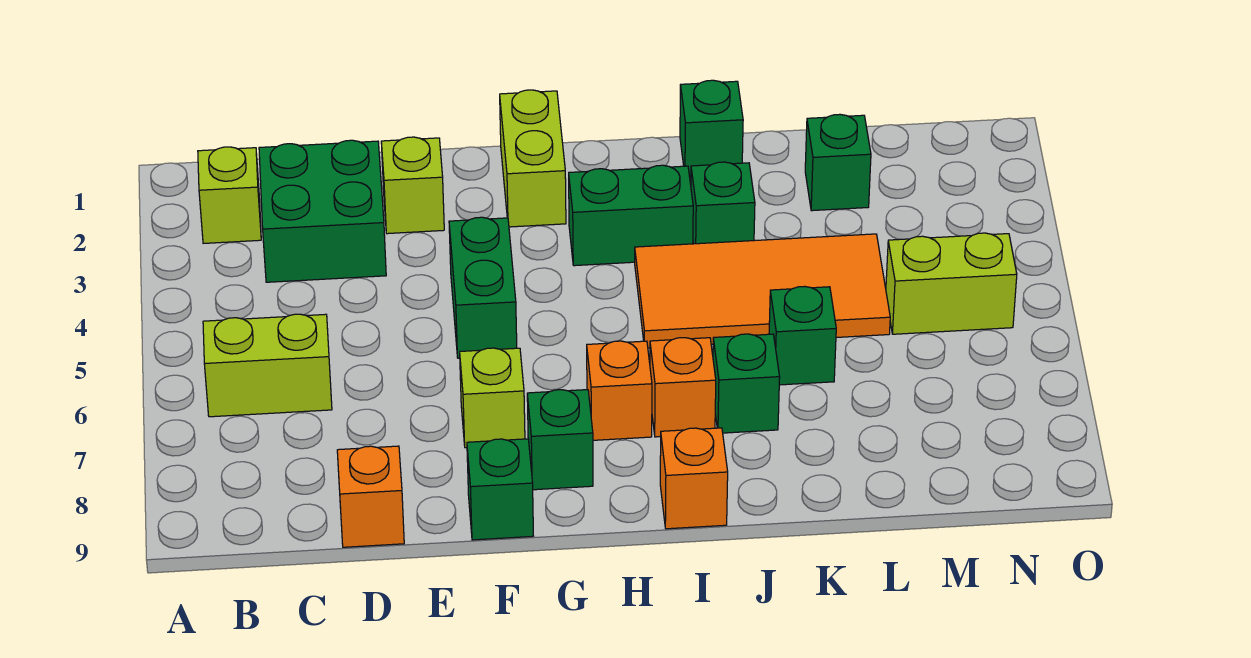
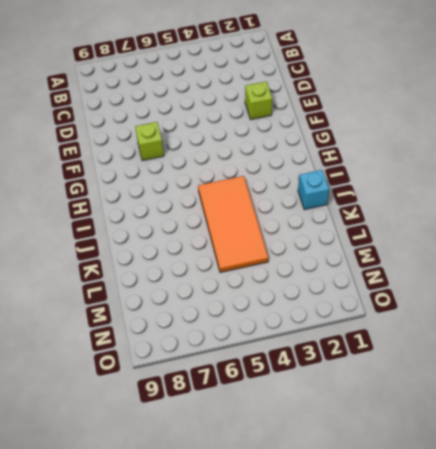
cyan 1x1 brick [298,170,329,210] -> green 1x1 brick [680,80,743,176]
none -> lime 1x1 brick [198,147,261,243]
none -> lime 1x2 brick [203,314,332,417]
none -> green 2x2 brick [259,140,386,282]

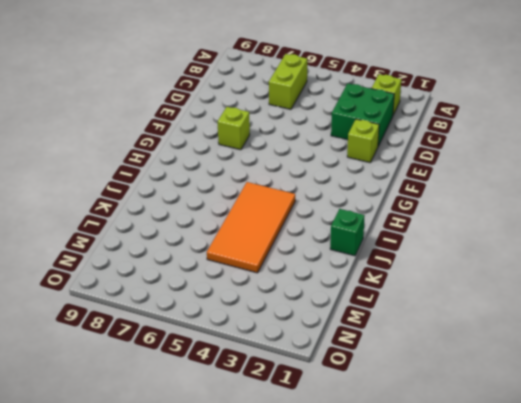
none -> orange 1x1 brick [337,446,404,547]
none -> green 1x2 brick [449,217,517,358]
none -> green 1x1 brick [467,439,533,540]

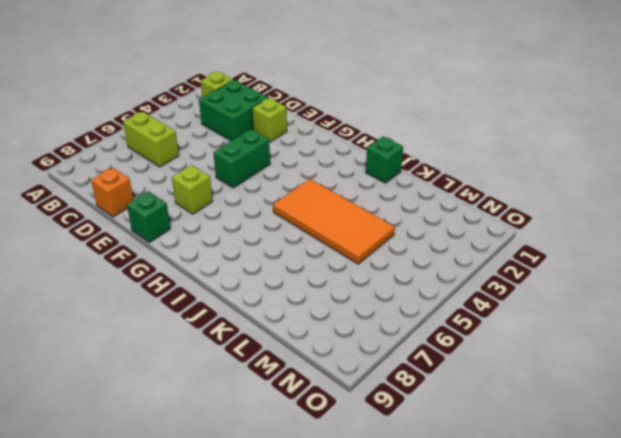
none -> lime 1x2 brick [500,90,566,227]
none -> green 1x1 brick [527,390,593,490]
none -> green 1x2 brick [569,165,693,266]

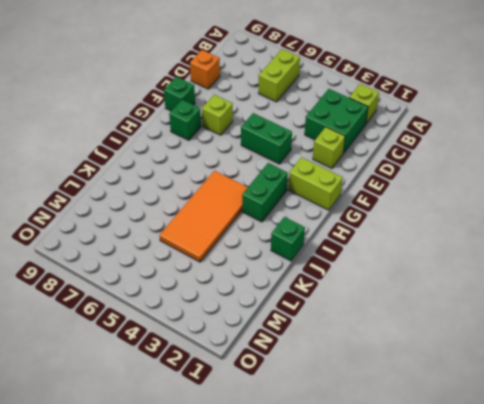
none -> orange 1x1 brick [587,341,652,440]
none -> orange 1x1 brick [650,338,716,437]
none -> orange 1x1 brick [660,428,728,529]

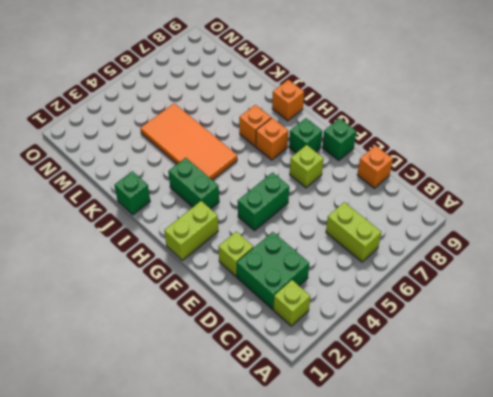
none -> green 1x1 brick [691,162,755,244]
none -> green 1x1 brick [713,334,780,433]
none -> green 1x1 brick [769,286,836,385]

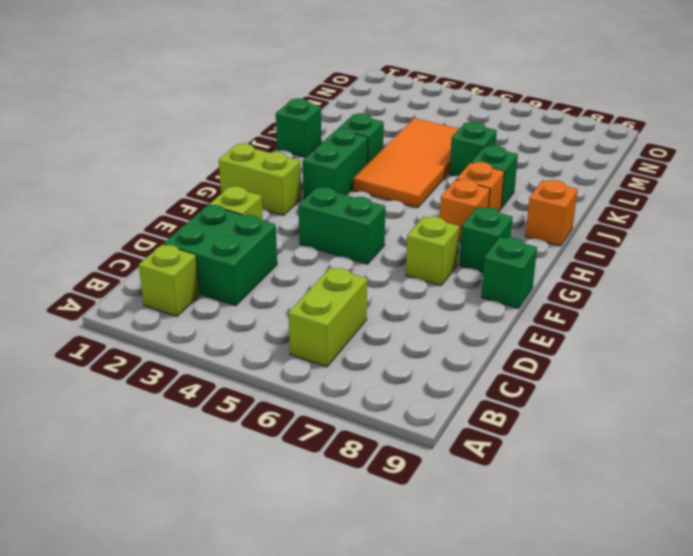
none -> orange 1x1 brick [337,446,404,547]
none -> green 1x1 brick [805,114,871,211]
none -> lime 1x2 brick [886,233,1017,334]

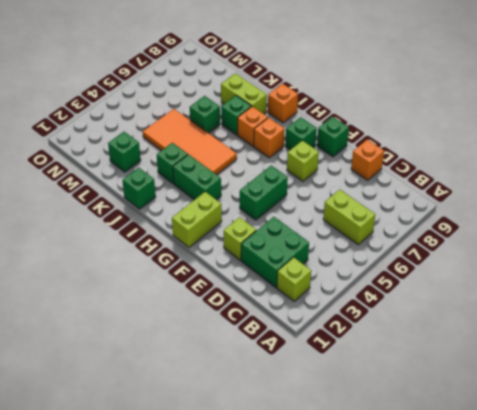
lime 1x2 brick [221,73,267,114] -> lime 1x2 brick moved to [886,233,1017,334]

